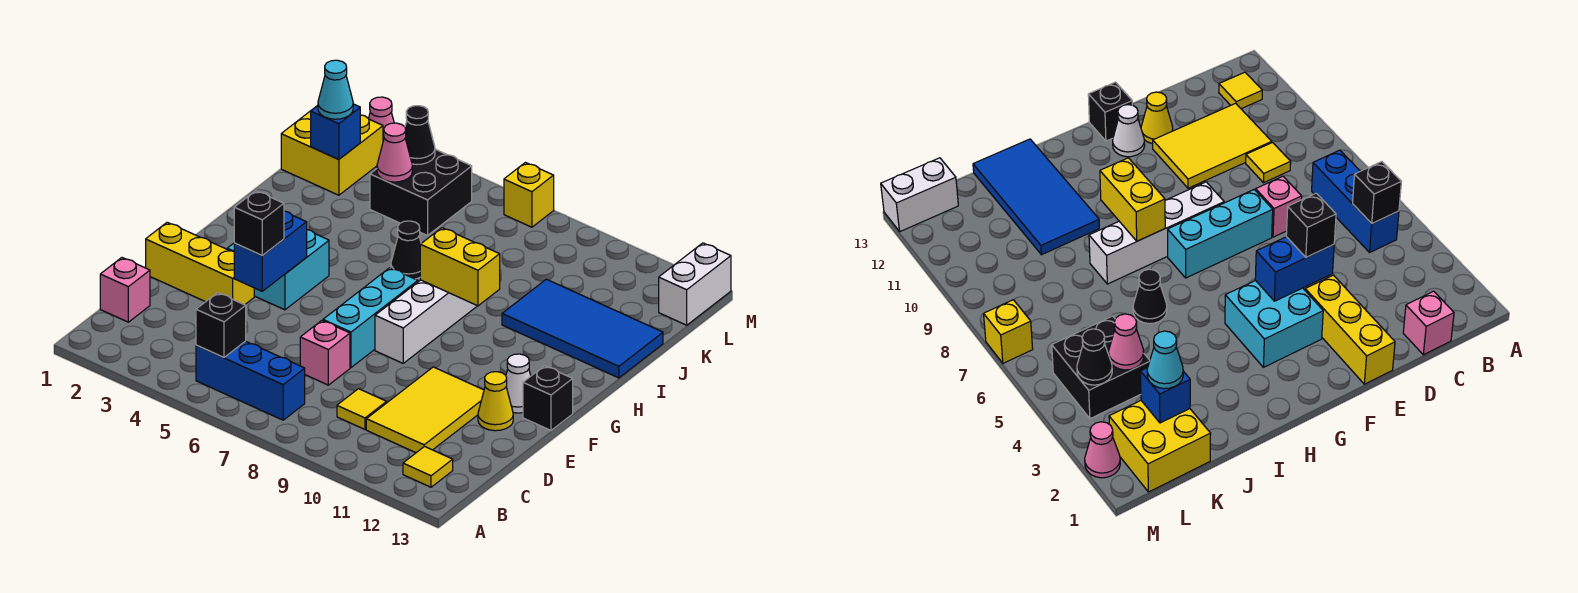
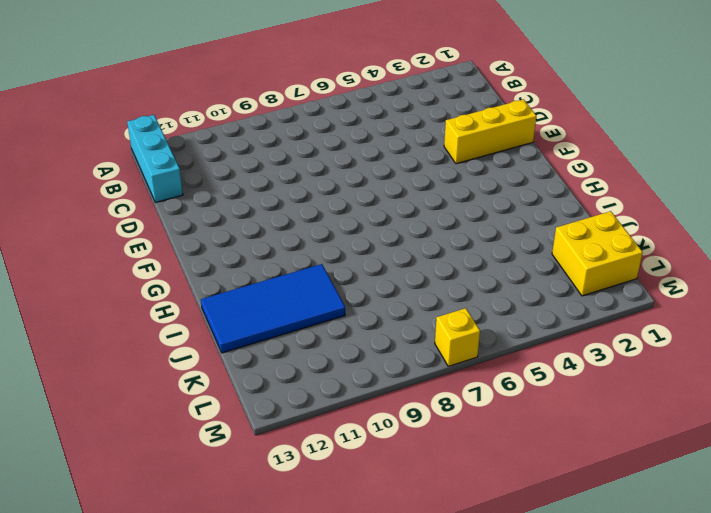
cyan 1x3 brick [127,115,183,203] -> cyan 1x3 brick moved to [323,268,418,368]
none -> blue 1x3 brick [196,341,305,420]
none -> yellow 1x1 tile [403,446,453,487]
none -> pink 1x1 brick [100,258,150,322]

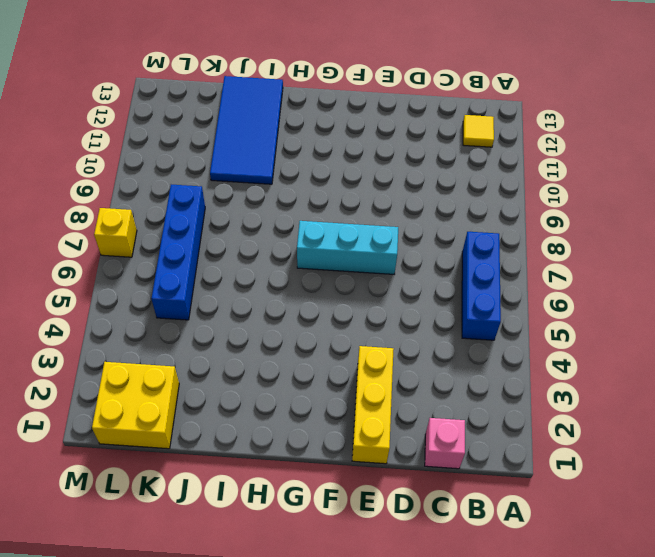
blue 1x4 brick [151,185,205,320] -> black 2x2 brick [370,149,472,235]
none -> yellow 1x1 tile [337,389,387,429]
none -> yellow 2x3 tile [366,367,484,453]
none -> pink 1x1 brick [300,321,350,385]

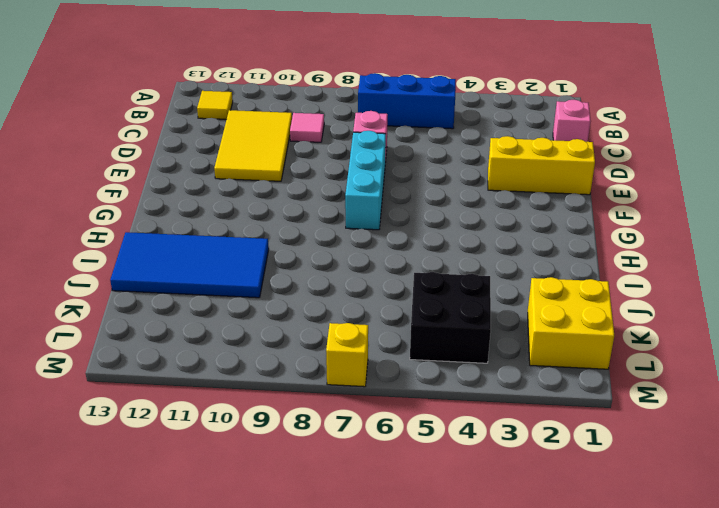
pink 1x1 tile [290,113,324,142] -> yellow 1x1 tile [337,389,387,429]
none -> yellow 1x1 cone [478,372,513,431]
none -> cyan 2x2 brick [227,230,329,310]
none -> white 1x4 brick [375,280,477,363]

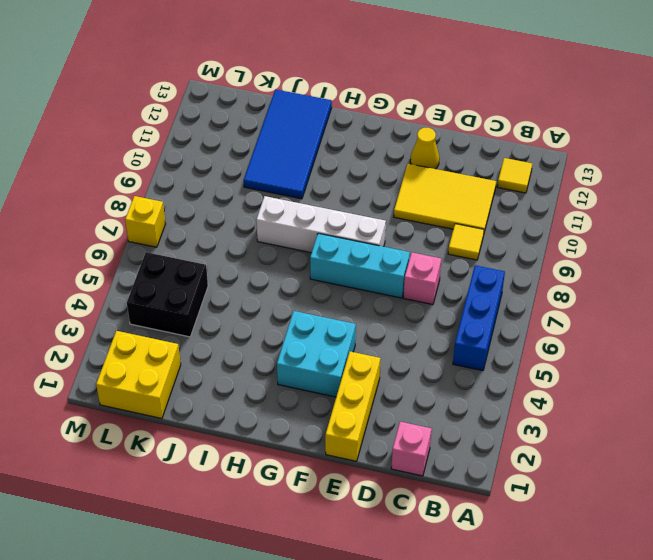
none -> white 1x1 cone [506,354,531,413]
none -> black 1x1 brick [523,366,573,430]
none -> black 1x1 cone [391,221,421,279]

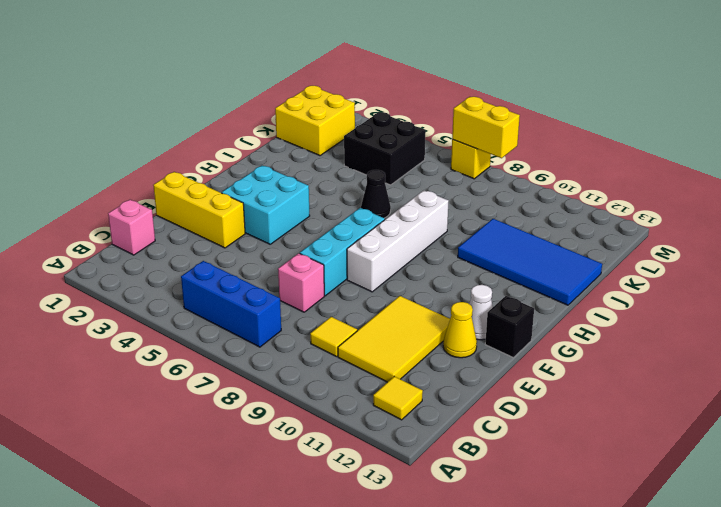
yellow 1x2 brick [452,97,520,158] -> yellow 1x2 brick moved to [420,228,500,306]
none -> white 1x2 brick [659,243,731,325]
none -> pink 1x1 cone [369,97,394,140]
none -> black 1x1 brick [196,293,246,357]

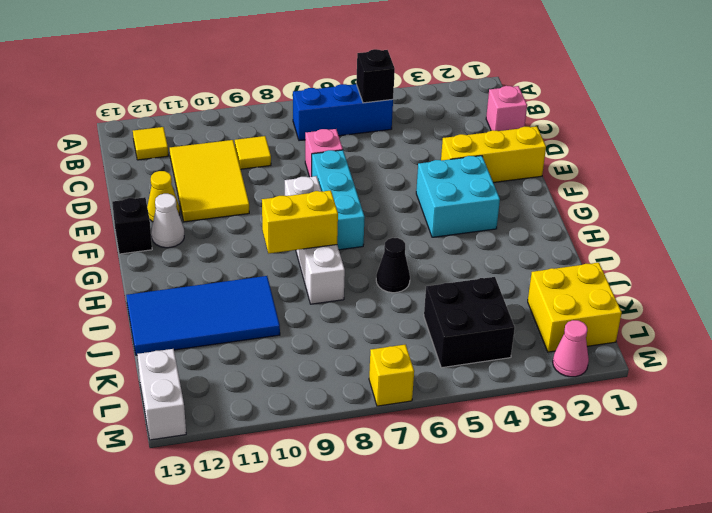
none -> blue 1x2 brick [234,211,307,291]
none -> blue 1x1 brick [311,104,360,159]
none -> pink 1x1 cone [377,123,412,182]

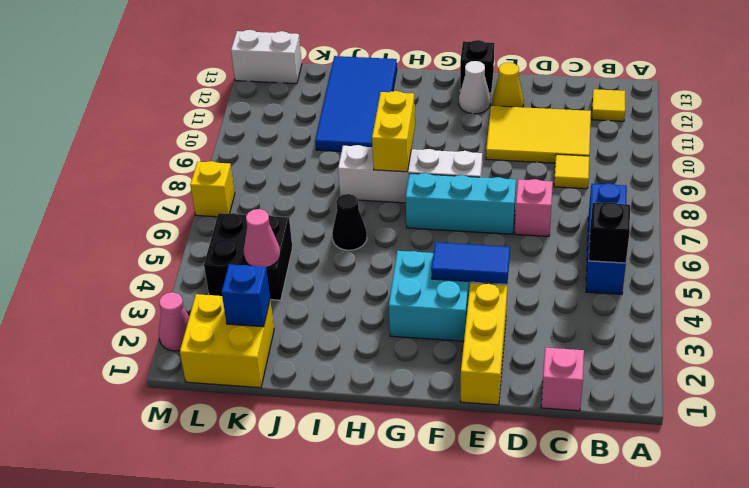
blue 1x2 tile [431,242,510,284] -> blue 1x2 brick [234,211,307,291]
none -> black 1x1 cone [405,106,435,164]
none -> black 1x1 brick [234,191,284,256]
none -> cyan 1x1 cone [318,60,353,119]

